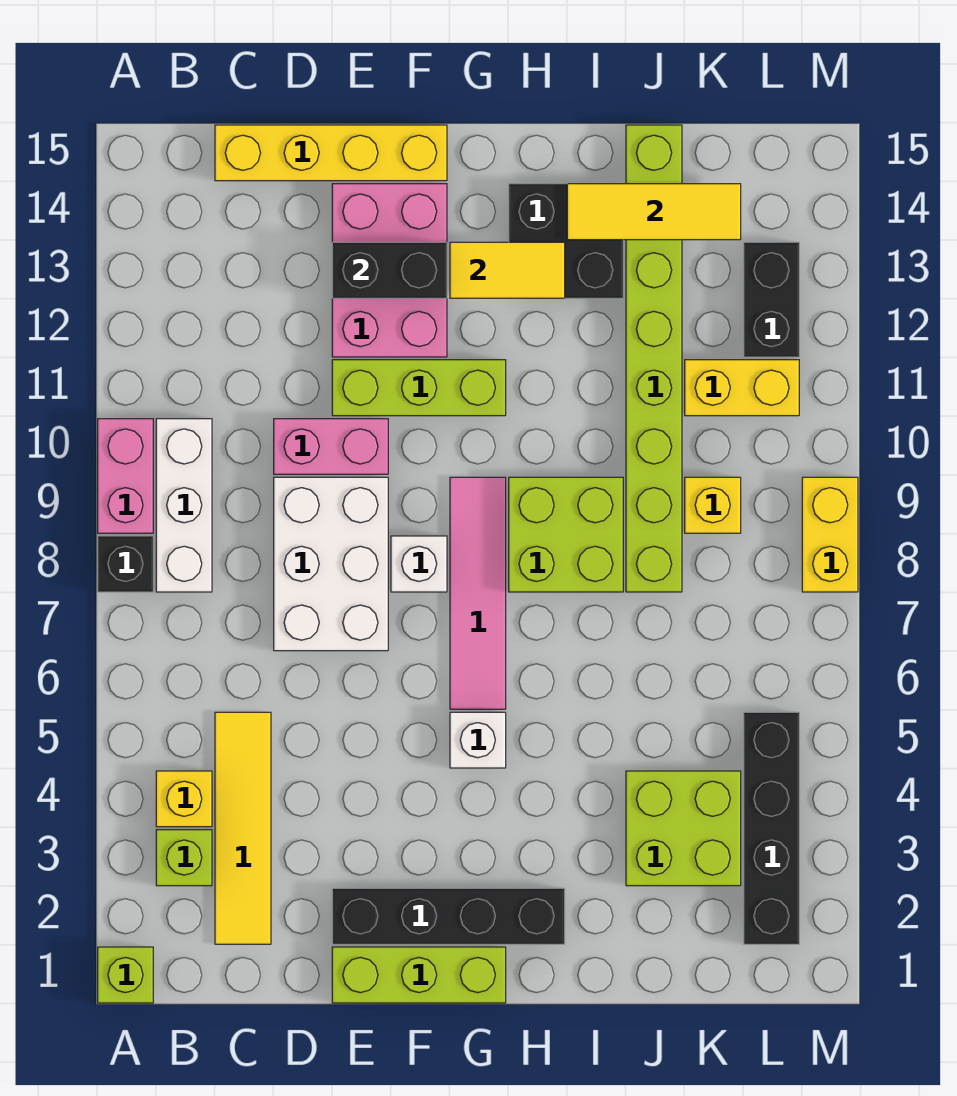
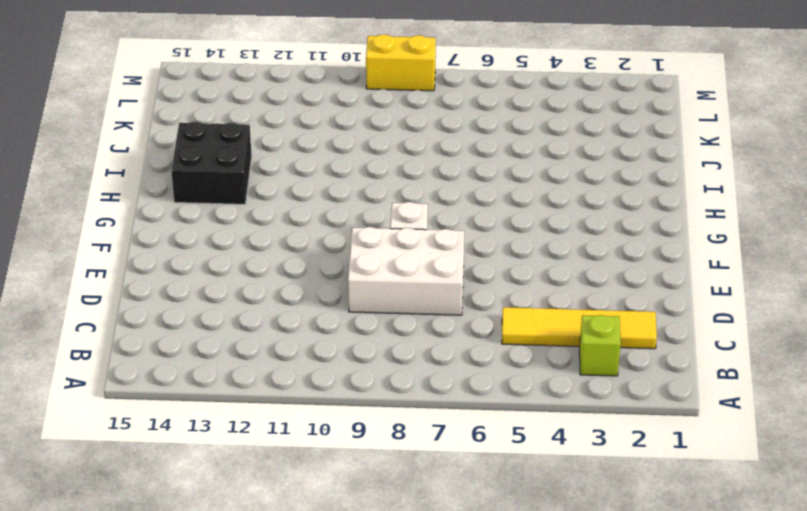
none -> lime 1x1 brick [98,947,153,1003]
none -> black 1x1 brick [98,536,153,592]
none -> pink 1x2 brick [98,419,153,533]

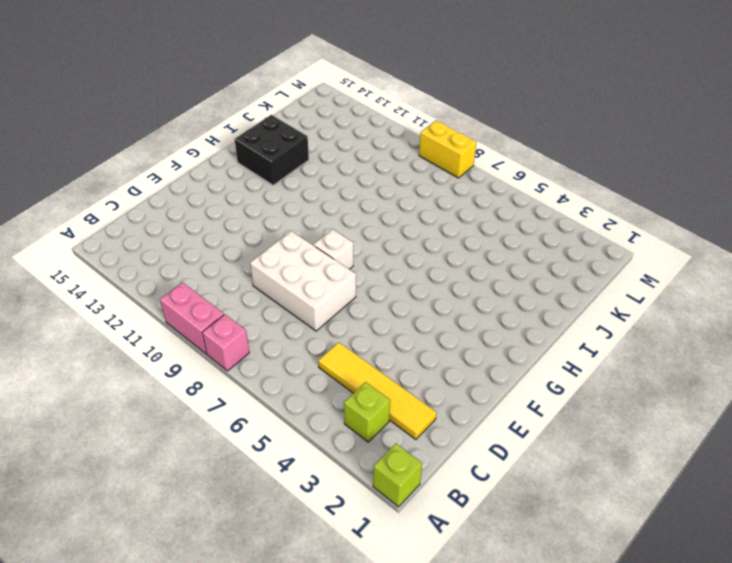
pink 1x1 brick [202,315,249,371] -> black 1x1 brick [98,536,153,592]
none -> yellow 1x1 brick [156,771,212,827]
none -> white 1x3 brick [156,419,212,592]
none -> yellow 1x4 brick [215,125,447,181]

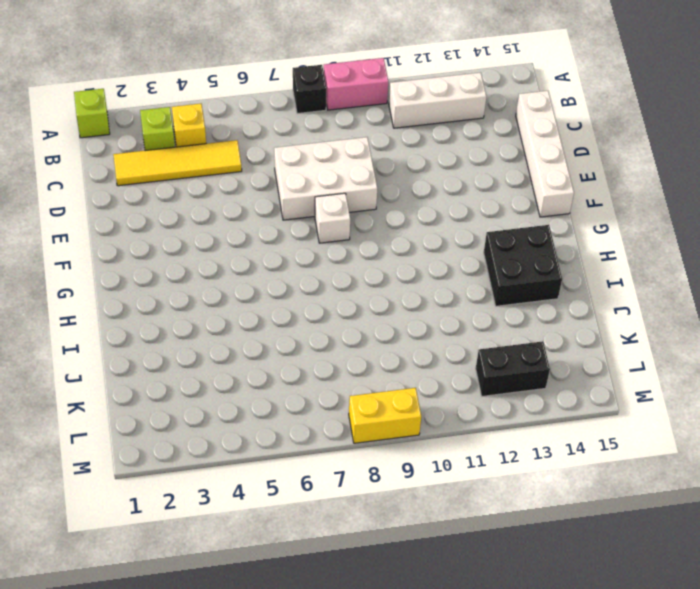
white 1x3 brick [389,72,486,128] -> white 1x3 brick moved to [156,419,212,592]
white 1x4 brick [516,91,574,217] -> yellow 1x4 brick [215,125,447,181]
none -> pink 1x2 brick [274,419,388,474]
none -> lime 1x3 brick [332,947,506,1003]
none -> black 1x4 brick [332,888,565,944]

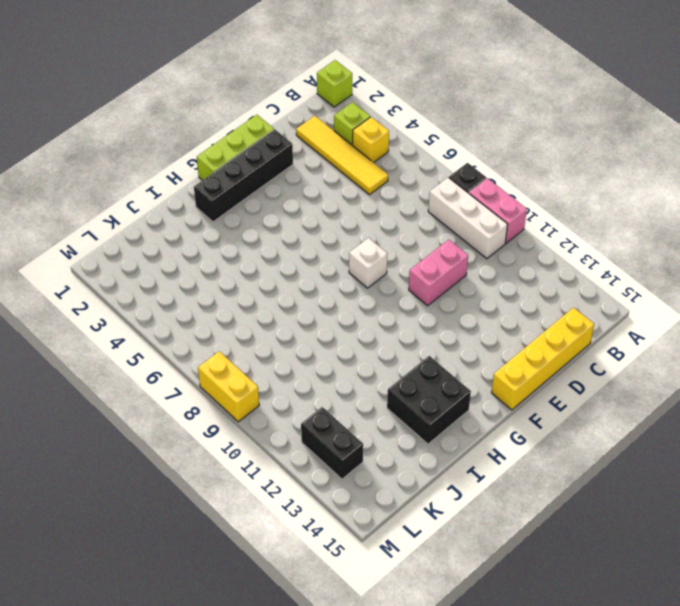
none -> white 2x3 brick [274,477,388,651]
none -> lime 1x3 brick [332,360,506,416]
none -> pink 2x3 brick [332,184,447,357]

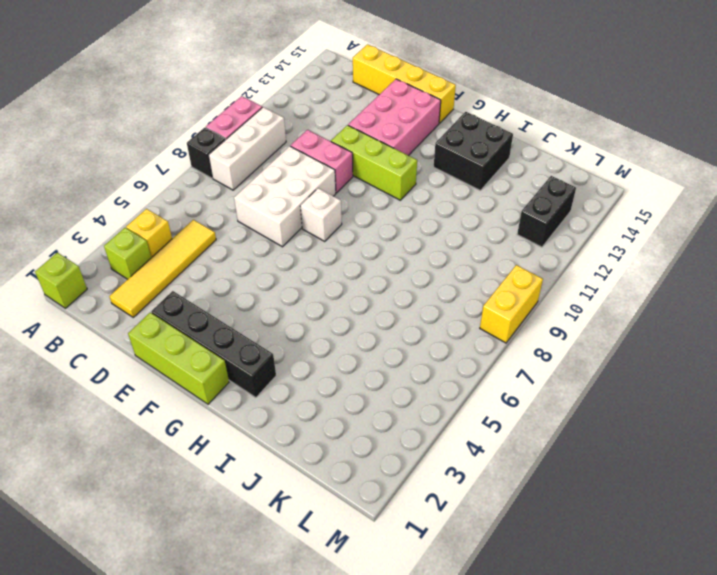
none -> white 1x1 brick [450,712,506,768]
none -> pink 1x4 tile [450,477,506,709]
none -> lime 2x2 brick [509,477,623,592]

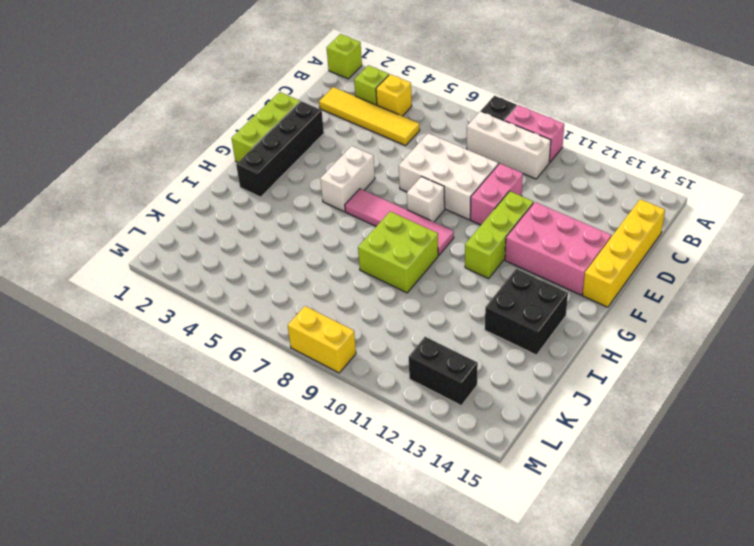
white 1x2 brick [320,146,375,211] -> white 1x1 brick [450,712,506,768]
none -> lime 2x2 brick [626,771,741,886]
none -> lime 1x8 brick [626,125,682,592]
none -> yellow 1x1 brick [685,477,741,533]

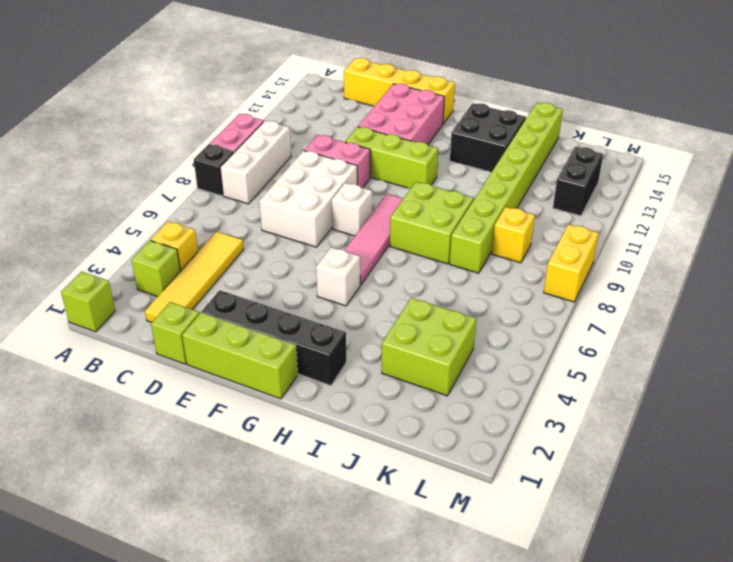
lime 1x1 brick [151,302,200,364] -> none
none -> yellow 1x2 brick [685,360,799,416]
none -> black 1x4 brick [744,712,799,944]
none -> black 1x2 brick [332,242,447,298]

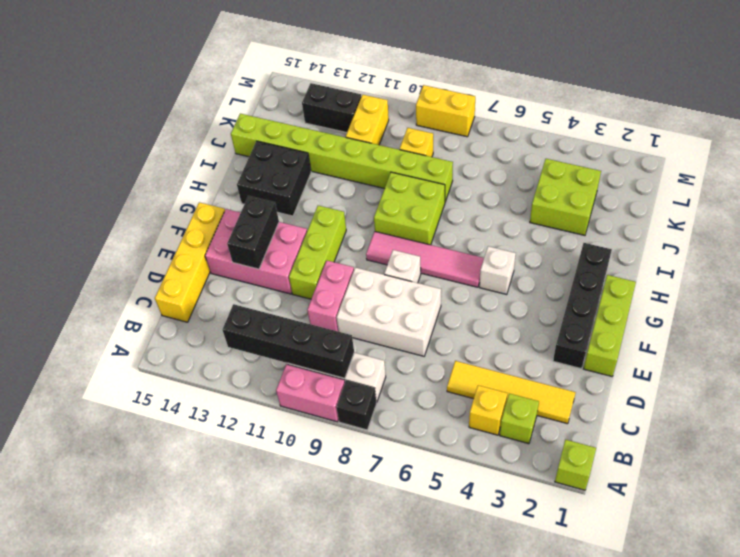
black 1x4 brick [222,304,354,378] -> black 1x4 brick moved to [744,712,799,944]
none -> yellow 1x2 tile [450,242,565,298]
none -> yellow 1x3 tile [567,184,741,240]

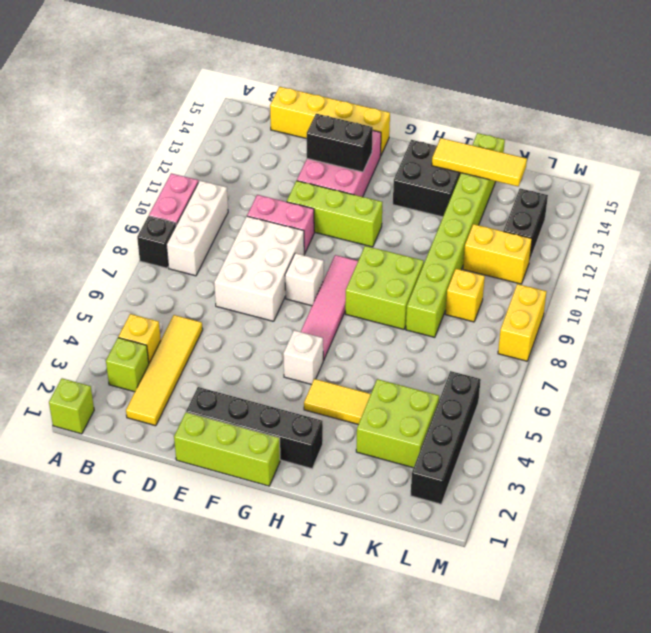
yellow 1x2 tile [304,379,371,425] -> yellow 1x2 tile moved to [450,242,565,298]

